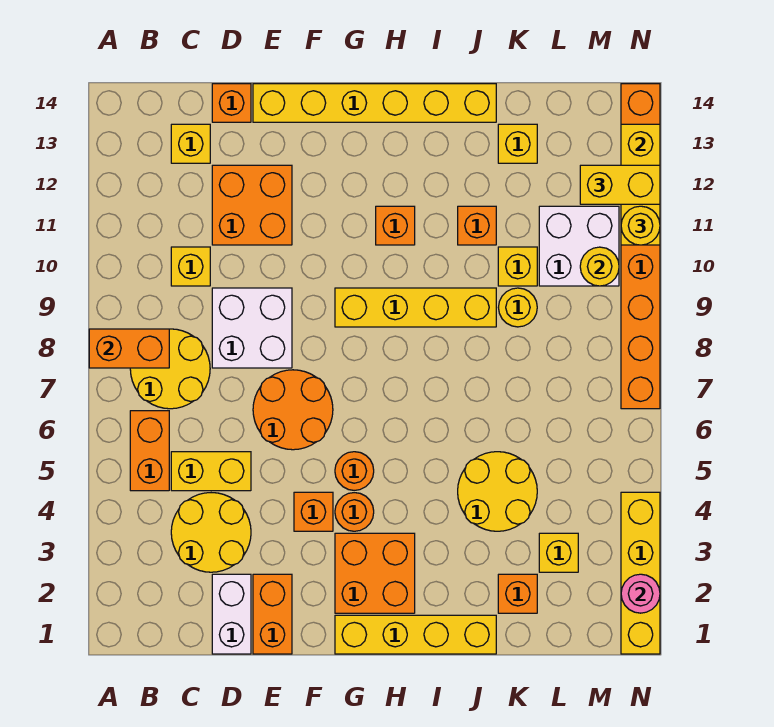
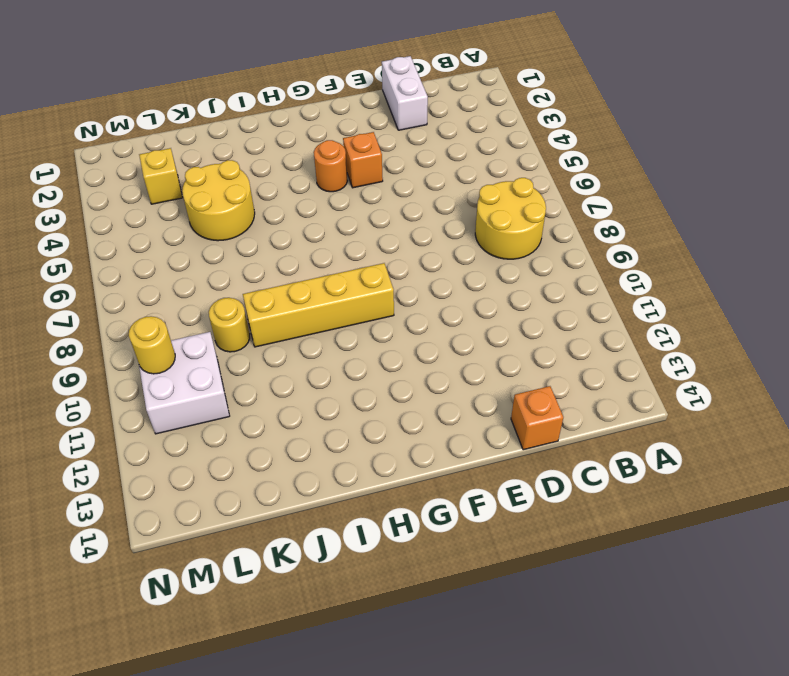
none -> orange 1x2 brick [130,411,169,491]
none -> yellow 2x2 round brick [171,493,251,572]
none -> yellow 1x2 brick [171,452,251,491]
none -> yellow 1x1 brick [171,247,210,286]

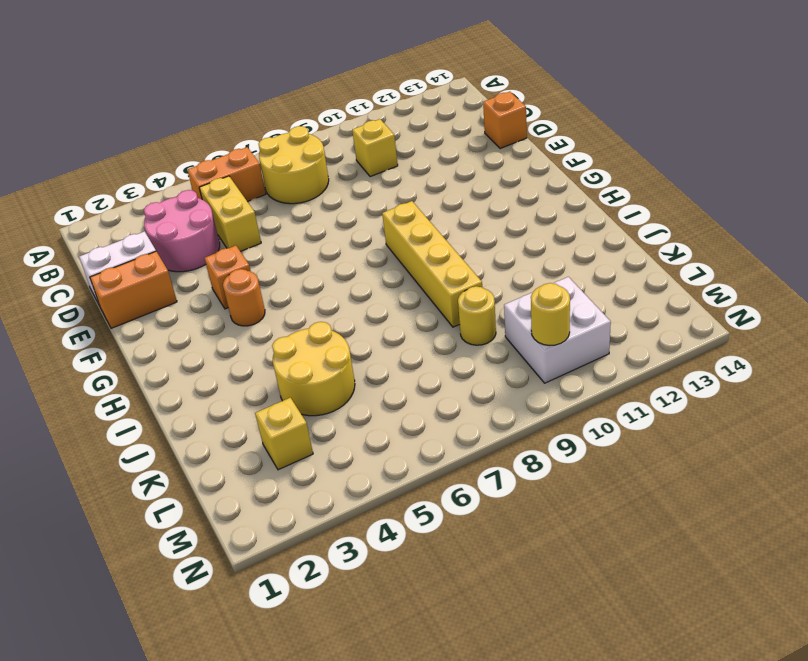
pink 2x2 round brick [144,190,220,272] -> yellow 2x2 round brick [171,493,251,572]
none -> yellow 1x1 brick [171,124,210,163]
none -> white 2x2 brick [212,288,292,368]
none -> orange 2x2 brick [212,165,292,245]
none -> orange 2x2 round brick [253,370,333,450]

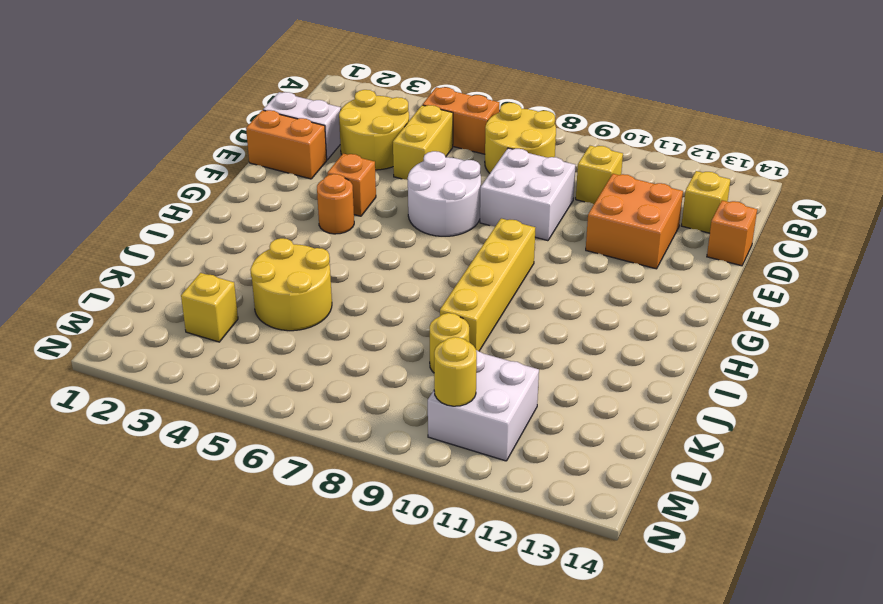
white 2x2 round brick [408,151,481,236] -> orange 2x2 round brick [253,370,333,450]
none -> yellow 1x6 brick [253,84,496,122]
none -> yellow 1x4 brick [335,615,496,654]
none -> orange 2x2 brick [335,533,415,613]
none -> orange 1x1 round brick [335,452,374,491]

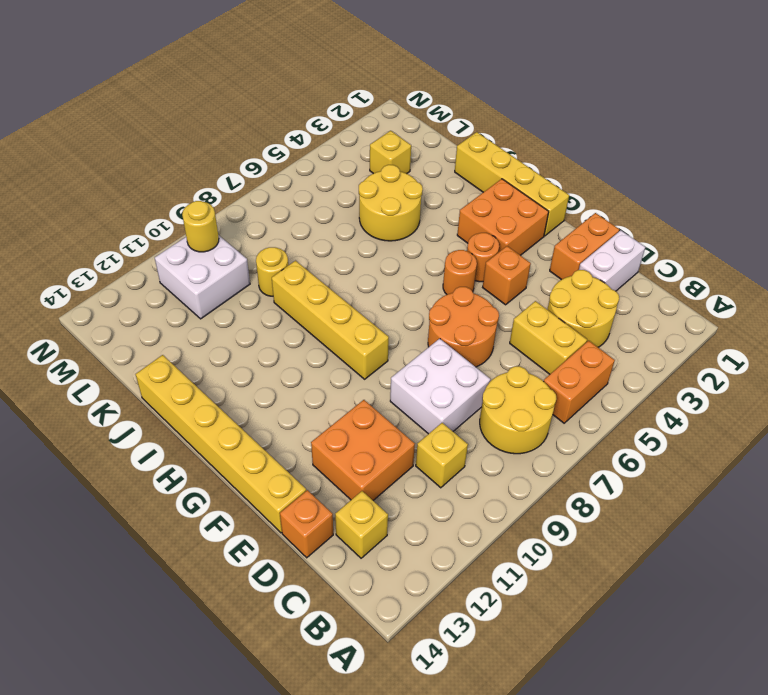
none -> orange 1x1 brick [376,206,415,245]
none -> orange 1x1 brick [458,206,496,245]
none -> orange 1x1 brick [498,574,537,613]
none -> yellow 1x1 brick [498,247,537,286]

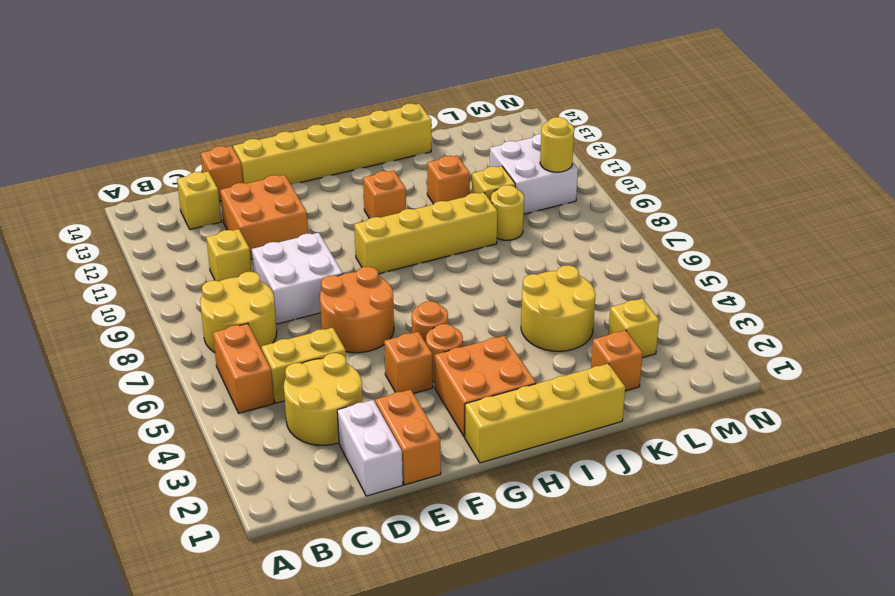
none -> yellow 1x1 brick [498,124,537,163]
none -> yellow 1x4 brick [621,492,660,654]
none -> orange 1x8 brick [621,84,660,409]
none -> orange 1x2 brick [89,329,169,368]

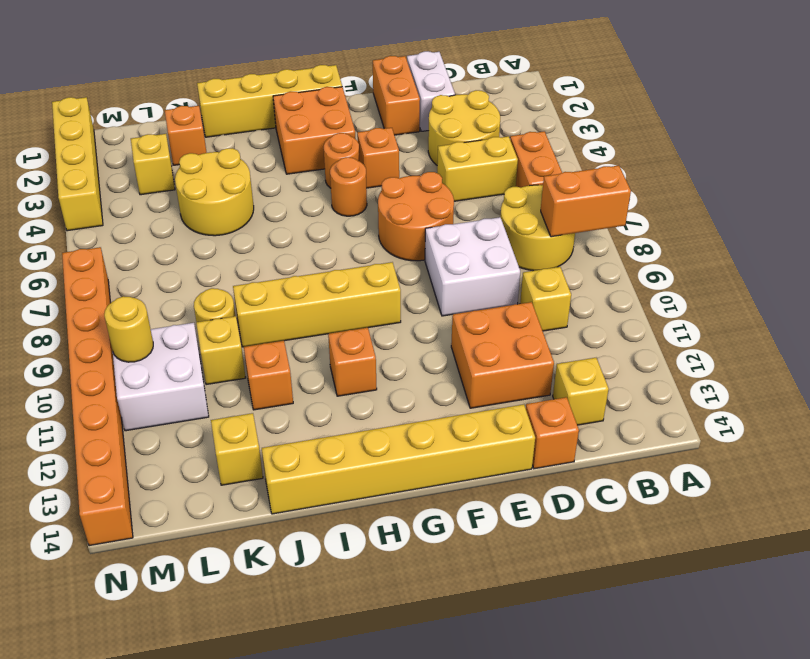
none -> pink 1x1 round brick [621,574,660,613]
none -> yellow 1x3 brick [621,124,660,245]
none -> yellow 1x2 brick [580,165,660,204]
none -> yellow 1x1 round brick [621,206,660,245]

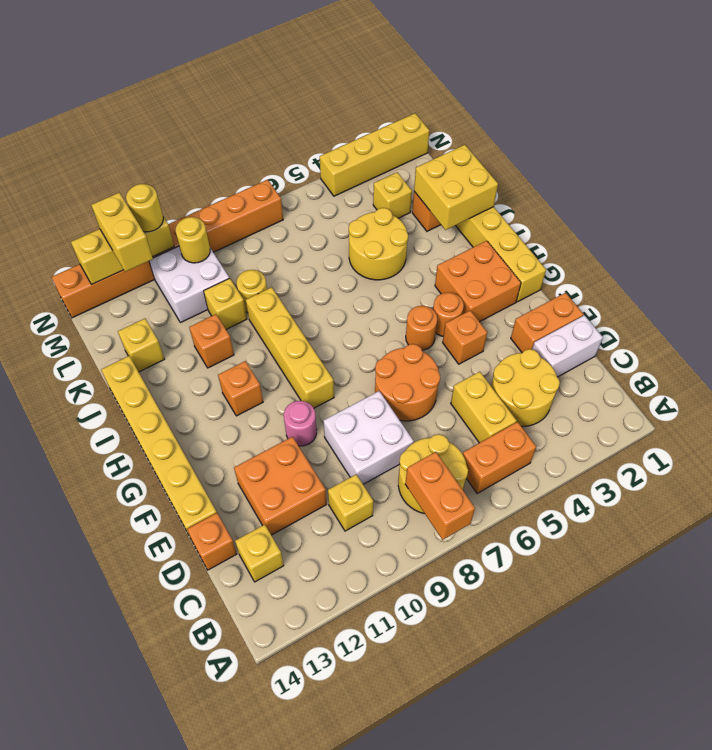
pink 1x1 round brick [284,401,317,446] -> pink 1x1 round brick moved to [621,574,660,613]
yellow 2x2 brick [414,145,498,230] -> none

